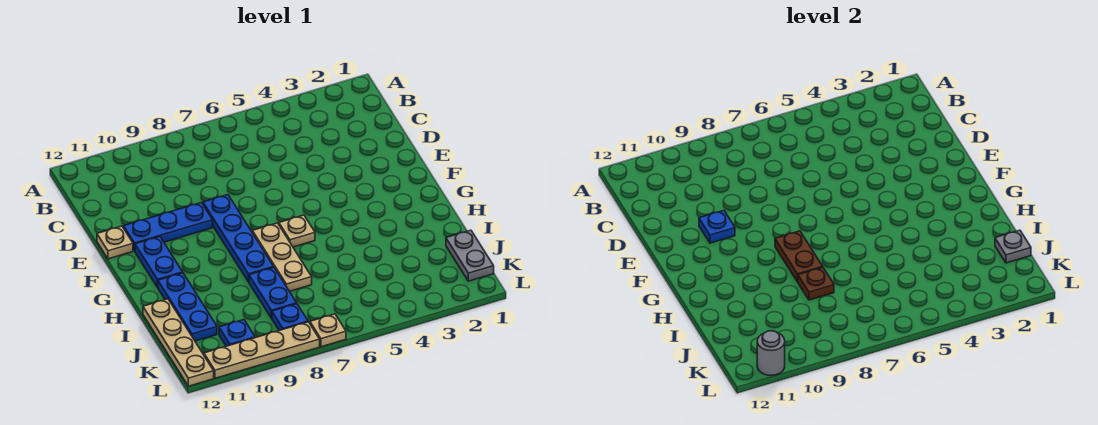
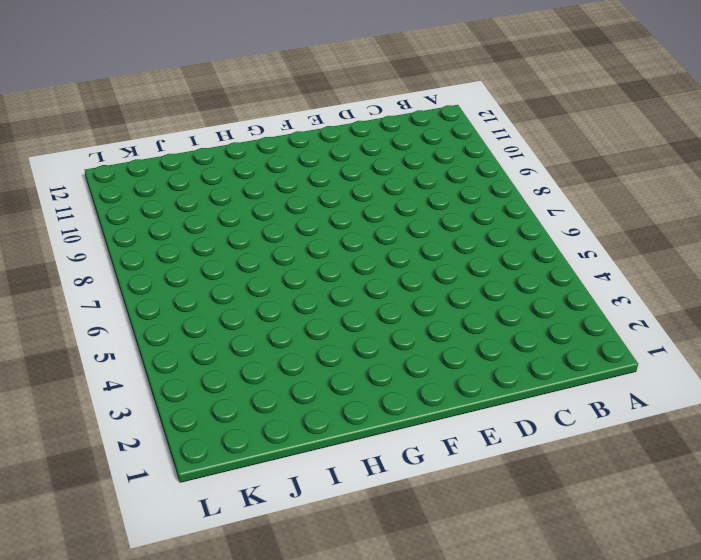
none -> blue 1x4 plate [203,195,273,282]
none -> blue 1x3 plate [123,203,213,251]
none -> tan 1x1 plate [97,226,133,259]

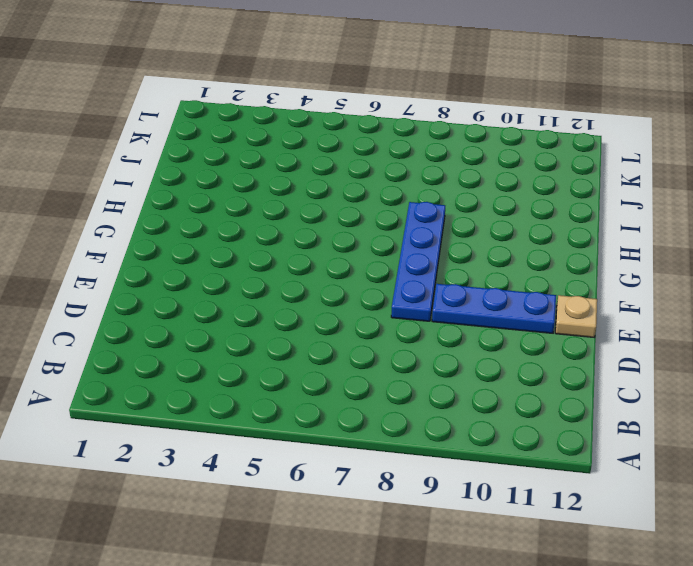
none -> blue 1x2 plate [135,237,183,287]
none -> tan 1x1 plate [279,215,315,247]
none -> tan 1x3 plate [252,223,312,291]

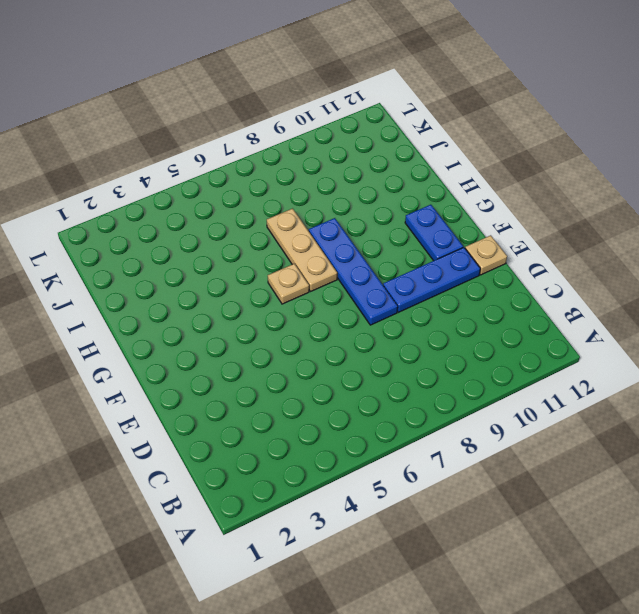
none -> blue 1x3 plate [158,273,217,341]
none -> blue 1x2 plate [249,267,297,318]
none -> tan 1x4 plate [143,299,214,386]

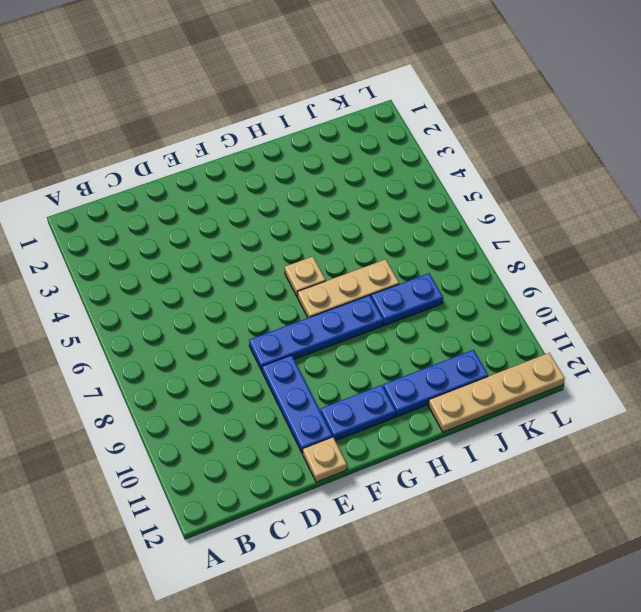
none -> grey 1x2 plate [446,230,494,281]
none -> blue 1x1 plate [272,304,308,331]
none -> blue 1x1 plate [219,320,255,346]

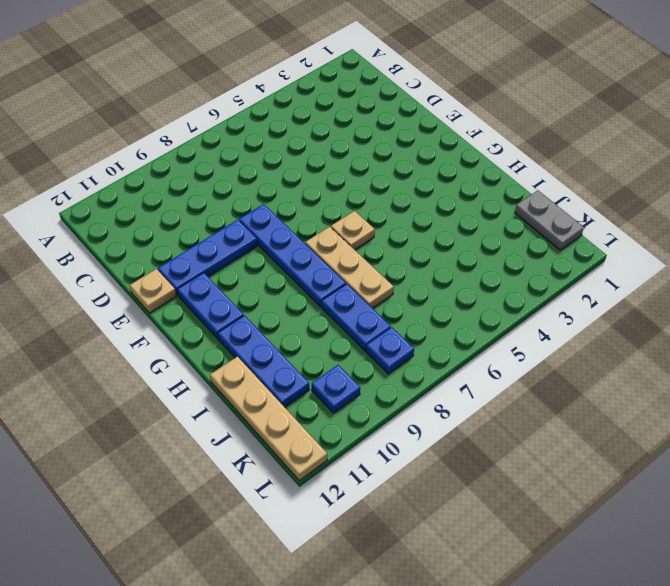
none -> tan 1x1 plate [310,314,346,347]
none -> tan 1x4 plate [204,322,320,378]
none -> blue 1x1 plate [699,210,735,243]

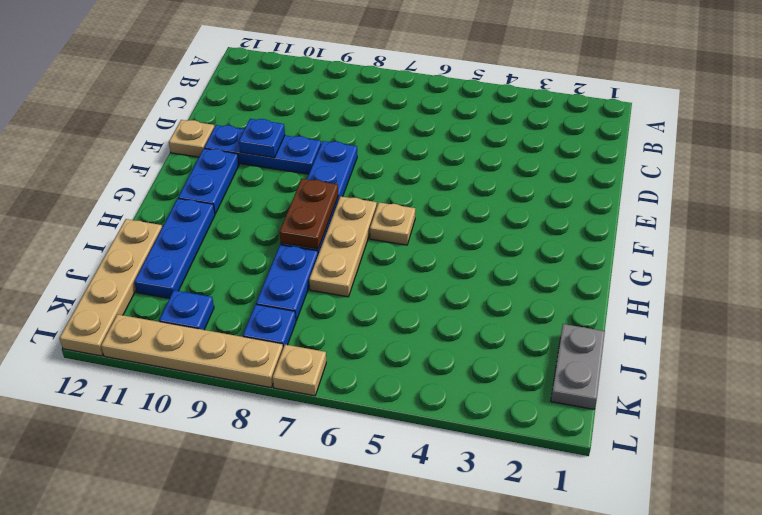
none -> brown 1x1 plate [798,267,834,300]
none -> grey 1x1 plate [995,230,1031,263]
none -> grey 1x1 round brick [757,331,785,375]

